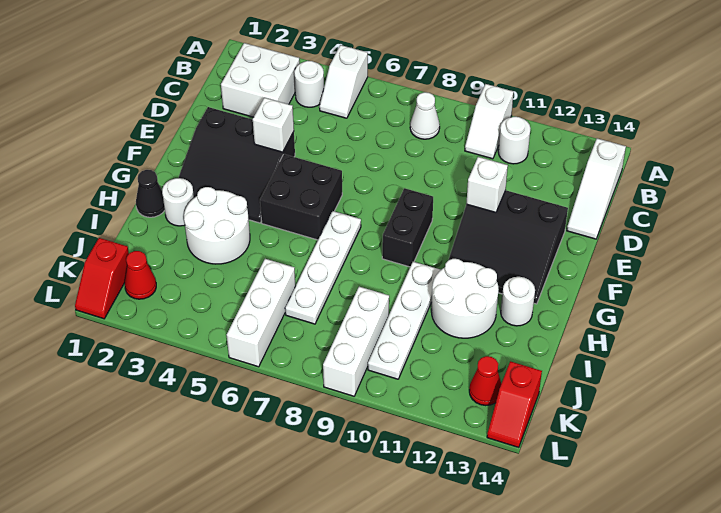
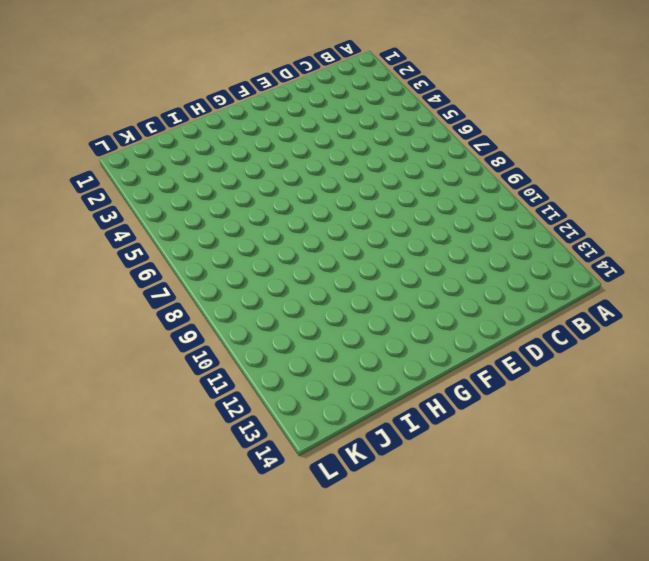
none -> white 1x2 slope [319,45,368,118]
none -> white 1x2 slope [465,84,514,159]
none -> white 2x2 brick [221,43,300,117]

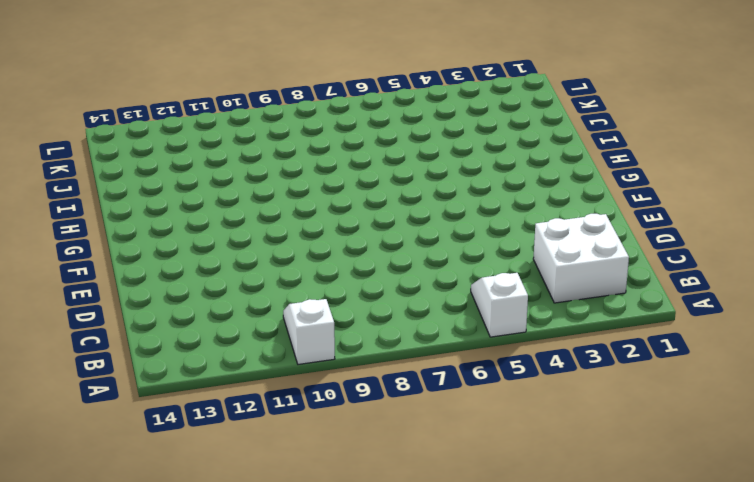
none -> white 1x1 round brick [294,61,324,107]
none -> white 1x1 cone [410,92,440,139]
none -> white 1x1 round brick [498,117,531,164]

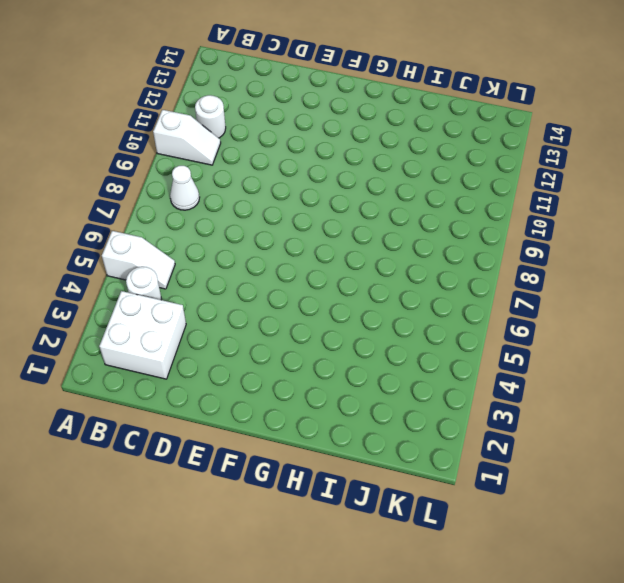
none -> white 1x3 slope [567,138,626,239]
none -> black 3x3 slope [179,107,295,223]
none -> black 3x3 slope [449,190,568,304]

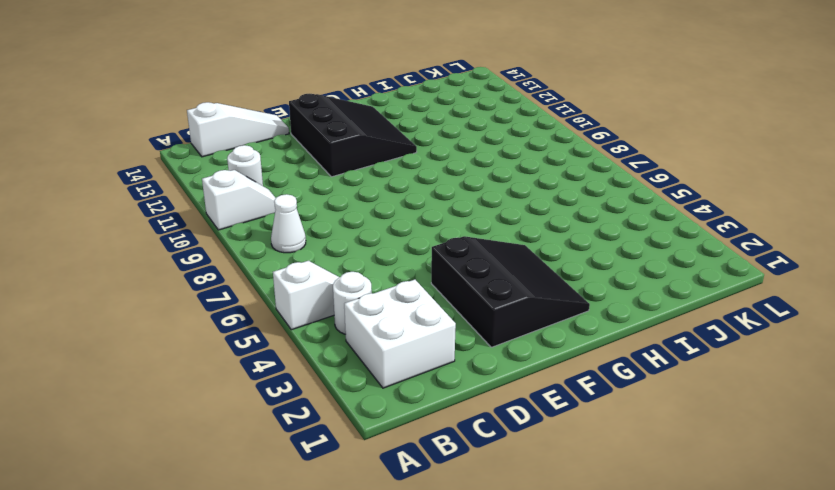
none -> black 2x2 brick [260,154,342,240]
none -> black 1x2 brick [382,188,433,267]
none -> white 1x4 plate [285,211,361,324]

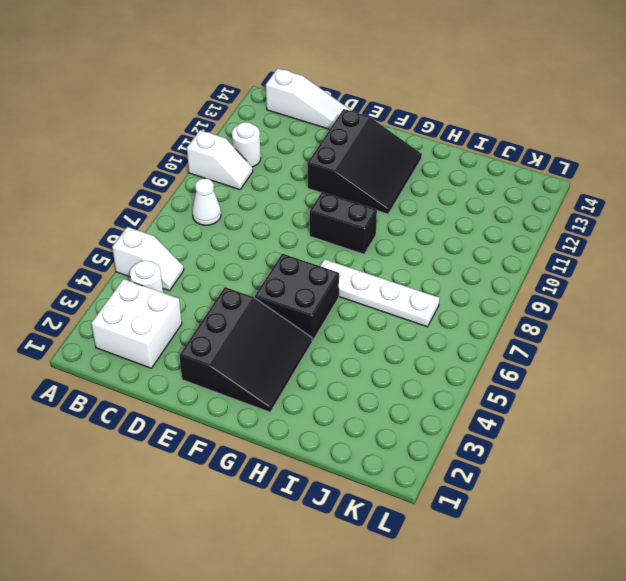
none -> black 1x1 cone [136,170,165,217]
none -> white 1x1 round brick [162,178,194,226]
none -> white 2x2 round brick [184,187,250,264]

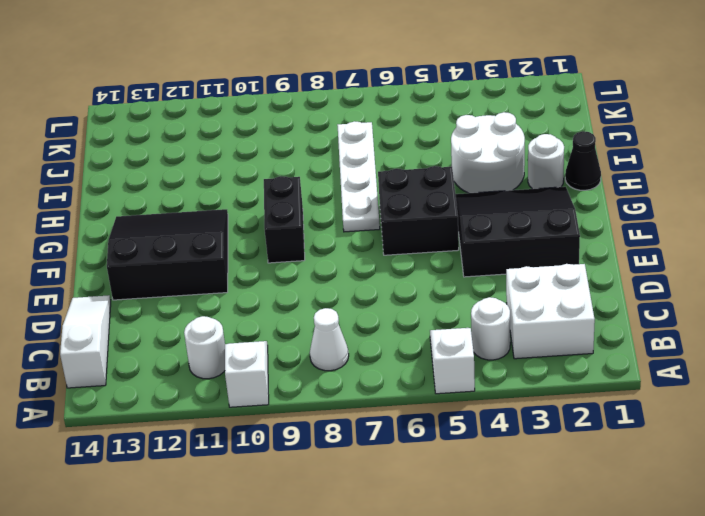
none -> white 1x4 plate [368,262,441,379]
none -> white 2x2 round brick [431,259,499,338]
none -> white 1x1 round brick [501,277,535,326]

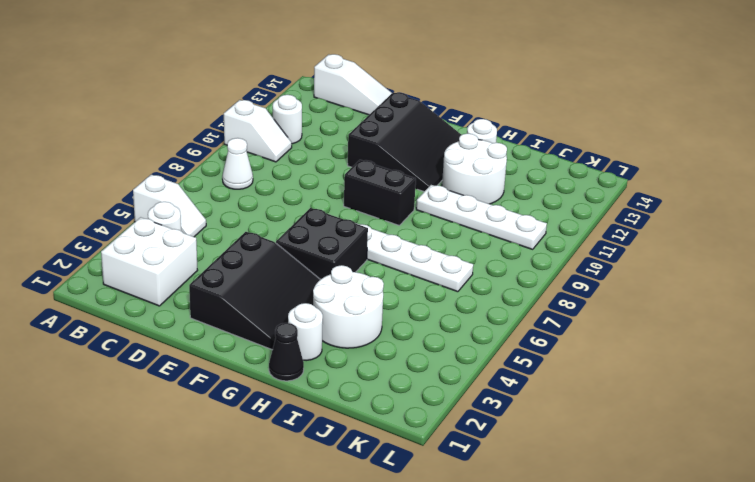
none -> white 1x3 brick [227,259,295,367]
none -> white 1x3 brick [323,287,389,396]
none -> red 1x2 slope [75,238,129,319]

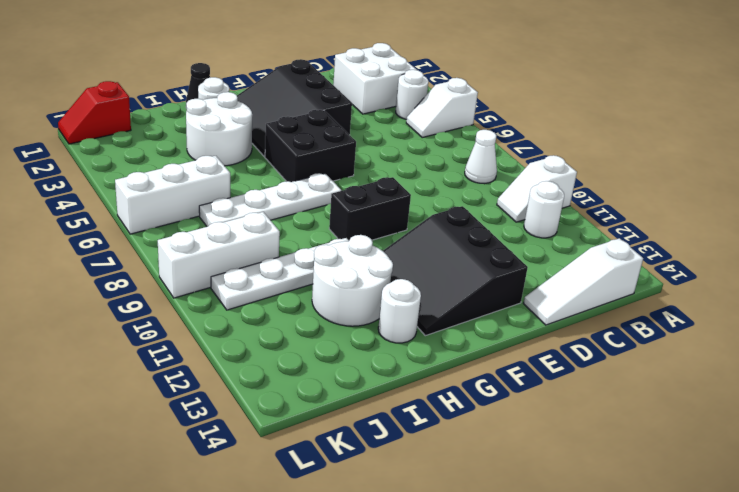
none -> red 1x1 cone [125,251,156,299]
none -> red 1x1 cone [469,356,501,406]
none -> red 1x2 slope [487,361,542,448]

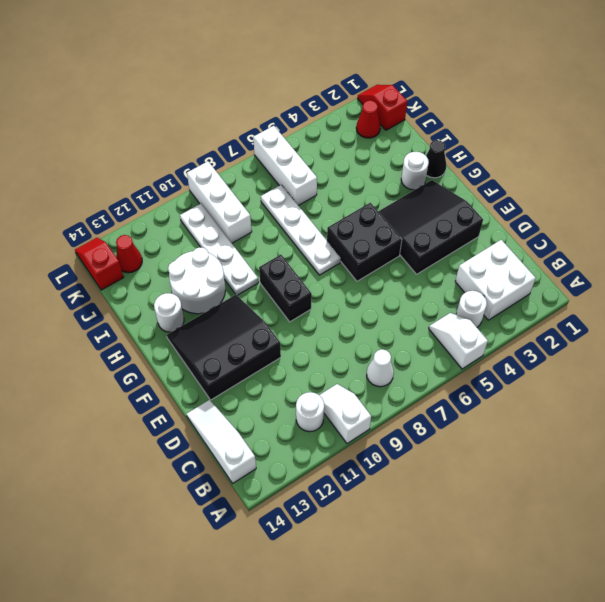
none -> white 2x2 round brick [184,187,250,264]
none -> white 1x1 brick [253,98,294,152]
none -> white 1x1 brick [466,157,508,212]

